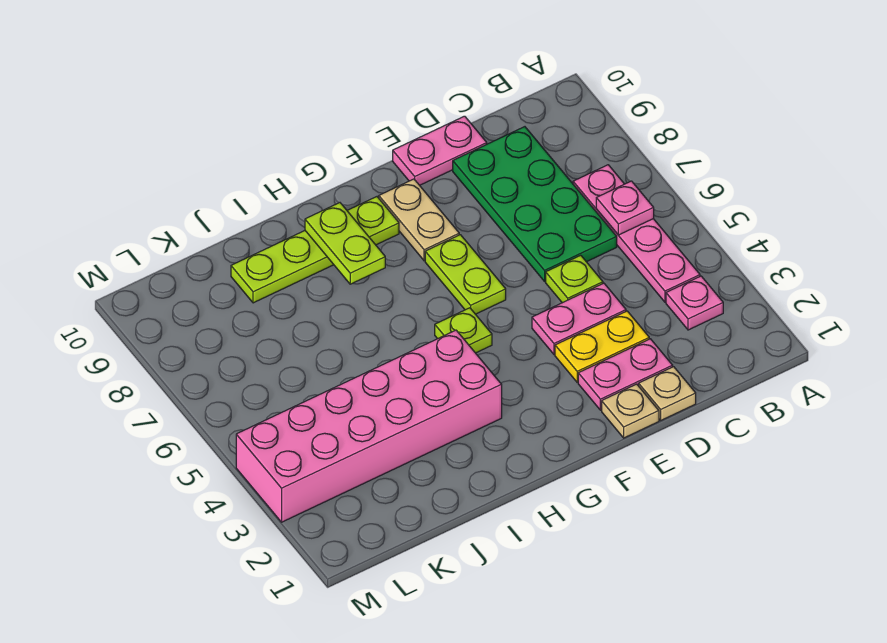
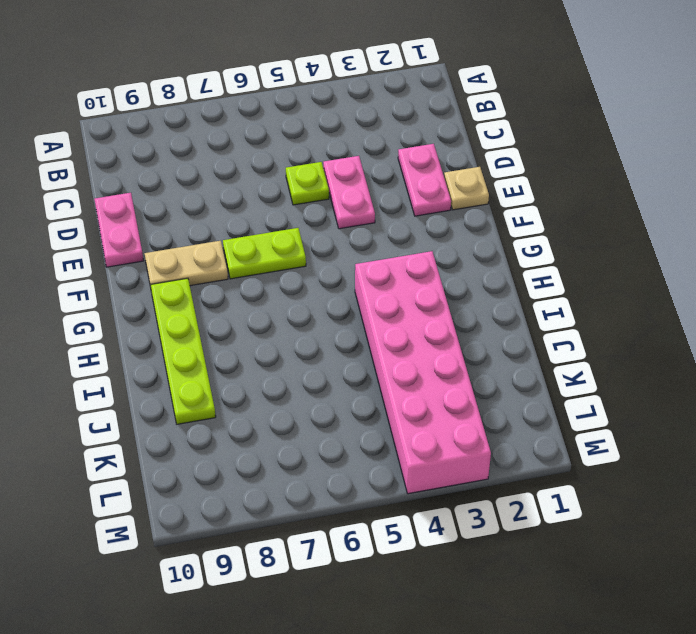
none -> pink 1x1 plate [666,276,723,330]
none -> pink 1x4 plate [573,165,700,302]
none -> green 2x4 plate [453,127,617,281]

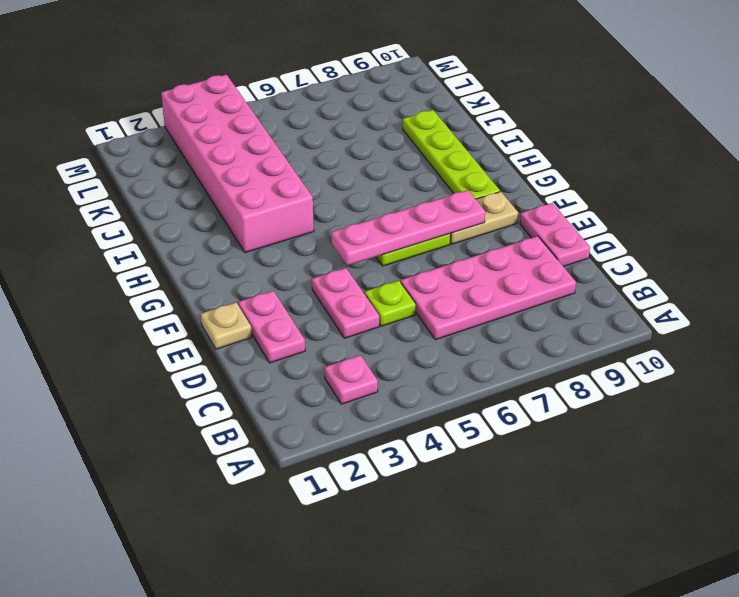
pink 2x4 plate [401,236,576,340] -> green 2x4 plate [453,127,617,281]
pink 1x4 plate [331,190,485,266] -> pink 1x4 plate moved to [573,165,700,302]
none -> tan 1x1 plate [639,367,696,420]
none -> yellow 1x2 plate [555,311,649,382]
none -> lime 1x1 plate [435,308,492,353]

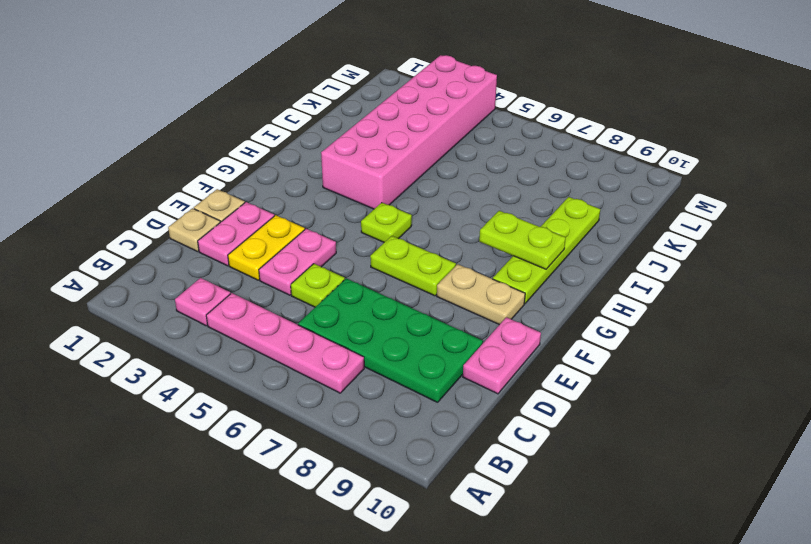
none -> pink 1x1 plate [596,181,654,235]

